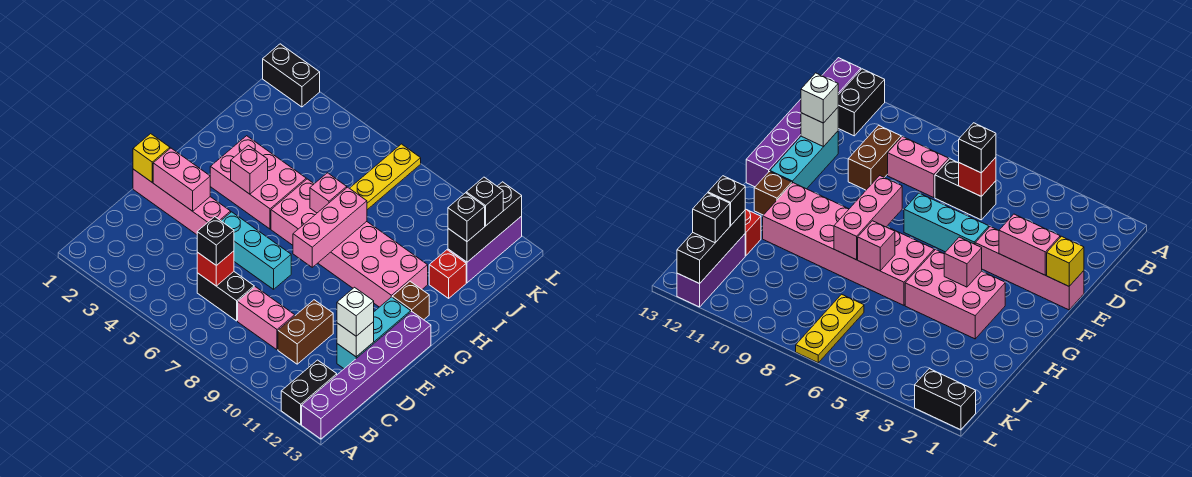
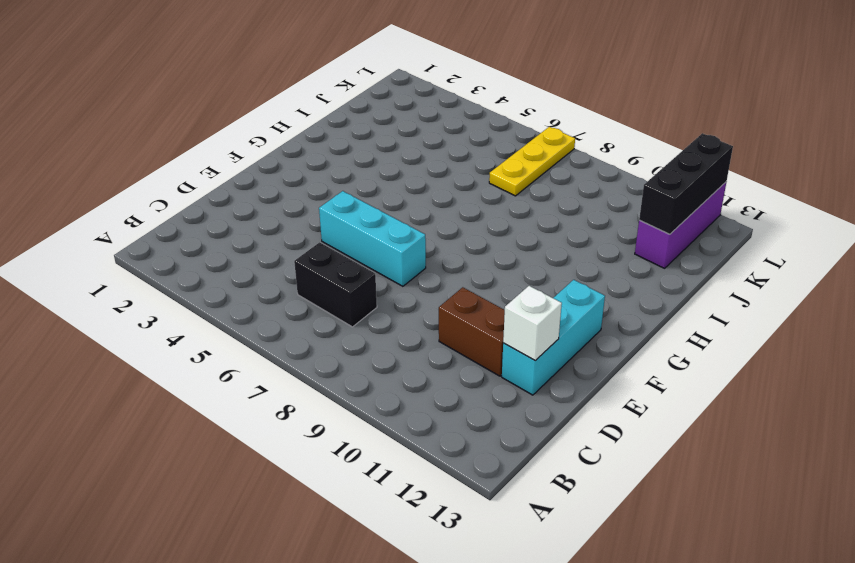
brown 1x2 brick [439,287,505,376] -> brown 1x2 brick turned to [278,300,333,364]
none -> black 1x2 brick [281,360,337,424]
none -> purple 1x6 brick [302,312,431,439]
none -> pink 1x2 brick [238,287,295,350]

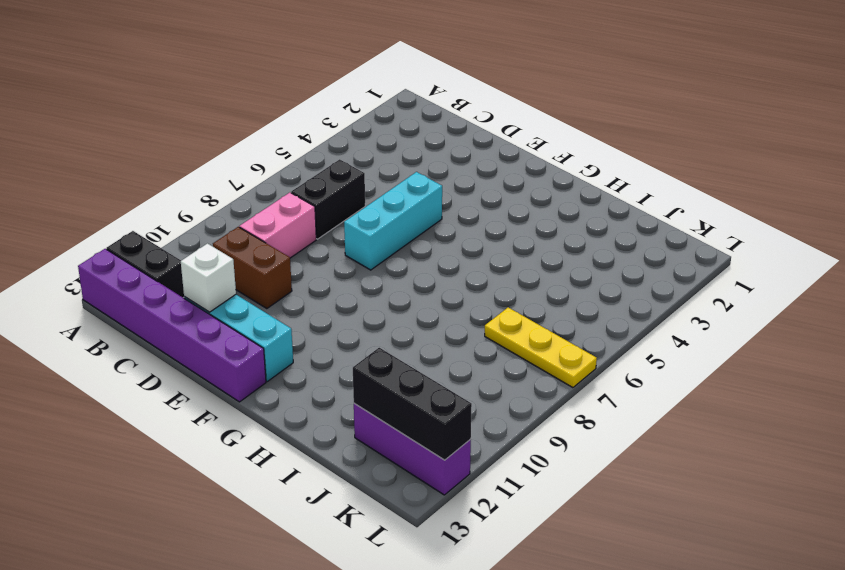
none -> pink 1x4 brick [133,169,231,235]
none -> pink 2x3 brick [210,136,306,229]
none -> pink 2x6 brick [271,179,428,307]

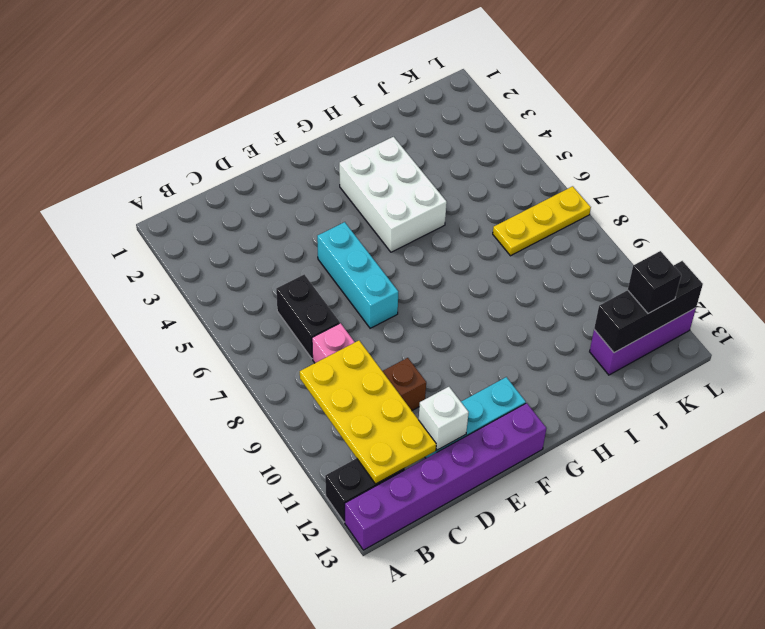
yellow 2x4 plate [300,341,436,484] -> none
white 2x3 brick [339,137,447,252] -> pink 2x3 brick [210,136,306,229]
none -> pink 1x4 brick [133,169,231,235]
none -> pink 2x6 brick [271,179,428,307]
none -> brown 1x1 brick [392,281,429,320]

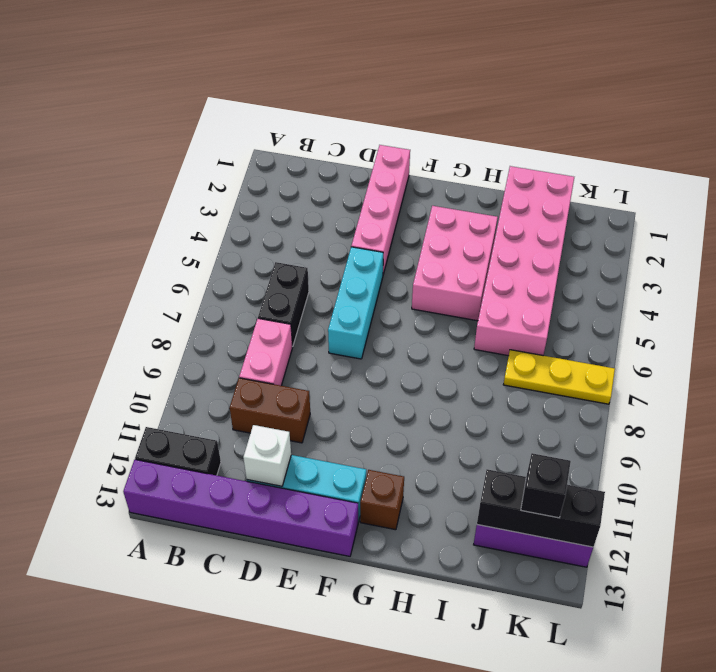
pink 2x6 brick [474,166,574,356] -> pink 2x6 brick moved to [271,179,428,307]
none -> red 1x1 brick [429,250,466,298]
none -> black 1x2 brick [263,44,320,107]
none -> red 1x1 brick [197,251,234,286]

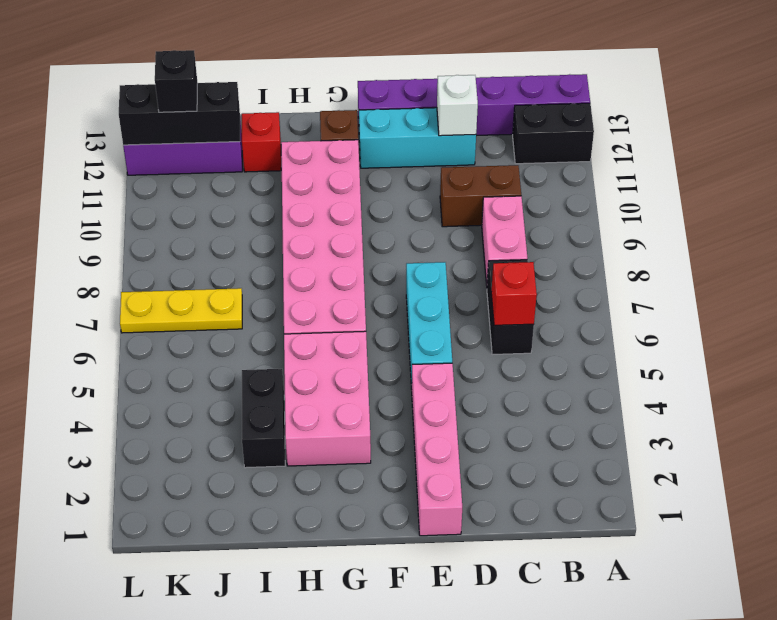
black 1x2 brick [242,369,285,468] -> black 1x2 brick moved to [263,44,320,107]
none -> yellow 1x1 brick [133,134,170,182]
none -> pink 1x2 brick [153,148,210,211]
none -> pink 1x3 brick [293,187,367,267]

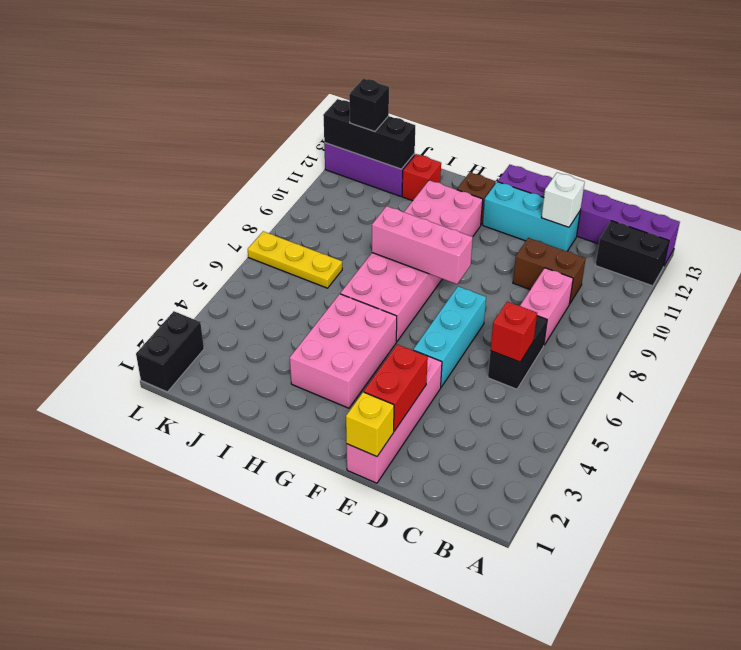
red 1x2 brick [364,344,428,431] -> pink 1x2 brick [153,148,210,211]
none -> pink 1x1 brick [231,145,268,194]
none -> pink 1x1 brick [310,173,347,213]
none -> black 1x1 brick [197,217,234,266]

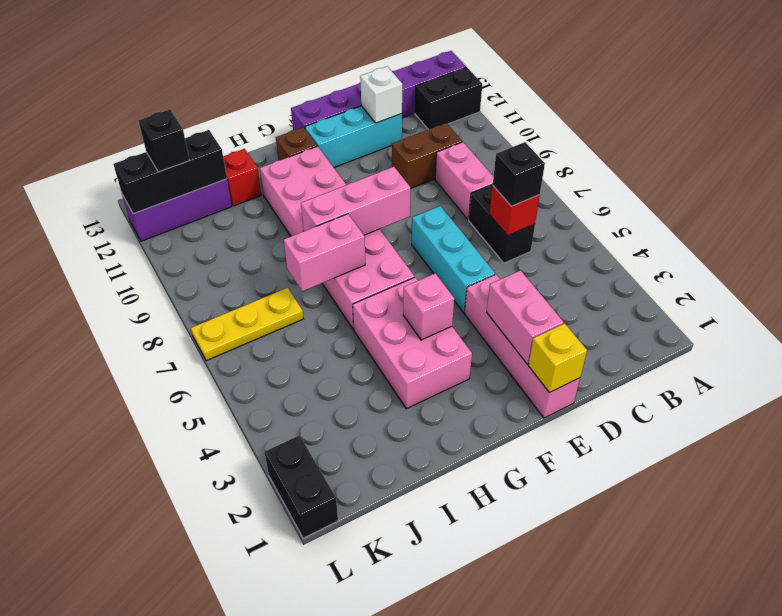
pink 1x2 brick [284,214,365,291] -> pink 1x1 brick [310,173,347,213]
none -> white 1x1 brick [337,287,374,336]
none -> black 1x1 brick [448,193,485,242]

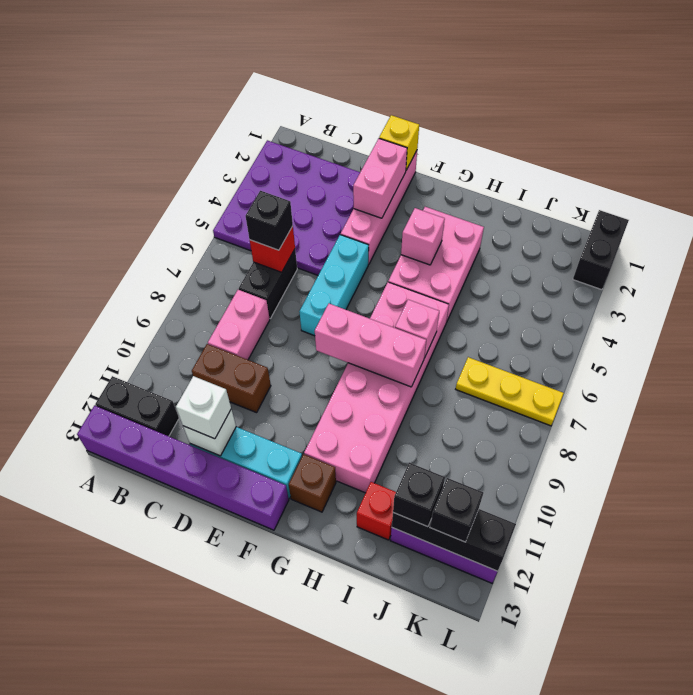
purple 4x4 plate [213,140,360,275] -> none

